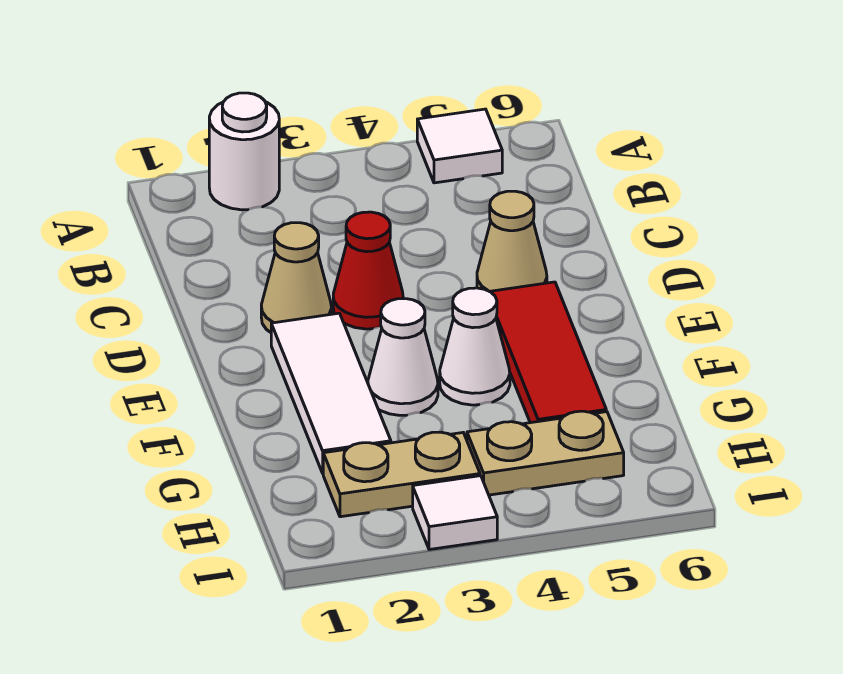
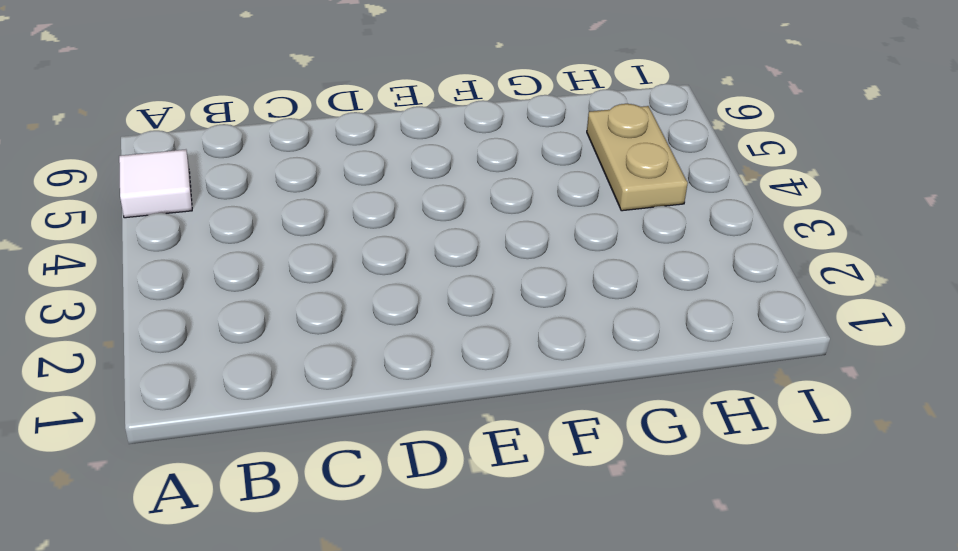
none -> white 1x1 round brick [209,93,279,210]
none -> tan 1x1 cone [261,223,331,332]
none -> red 1x1 cone [333,212,403,329]

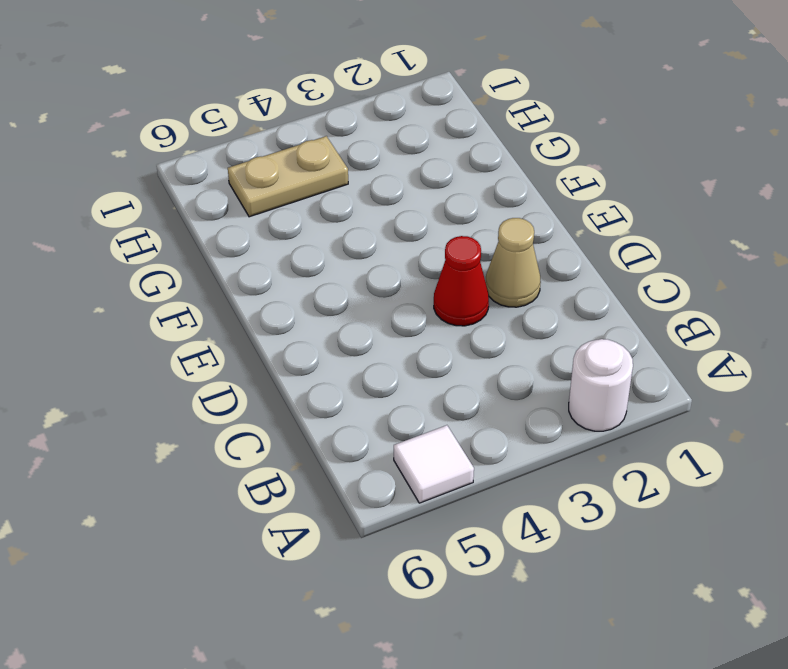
none -> tan 1x1 cone [477,191,547,291]
none -> white 1x3 tile [271,313,391,473]
none -> red 1x3 tile [490,282,606,423]

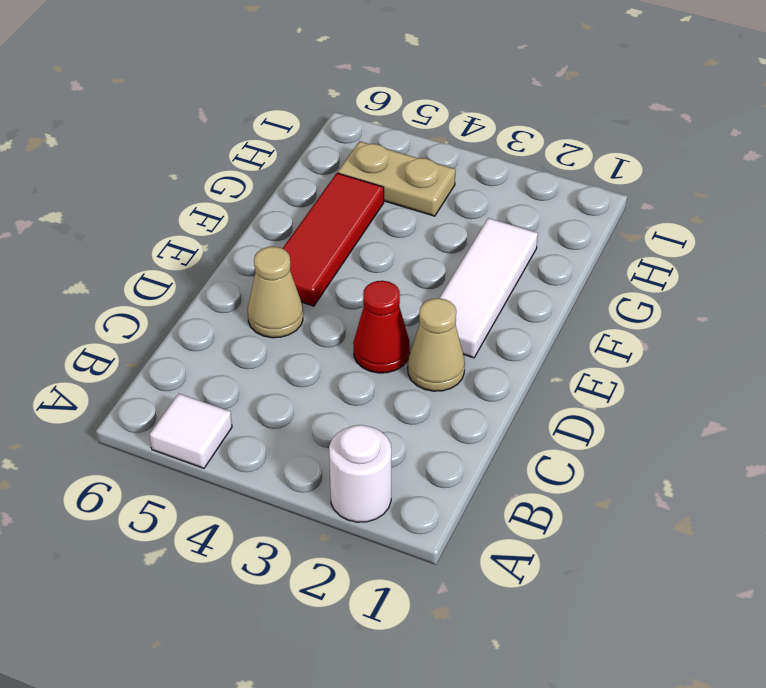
none -> white 1x1 cone [368,299,438,415]
none -> white 1x1 cone [440,288,510,405]
none -> tan 1x2 plate [323,432,480,517]

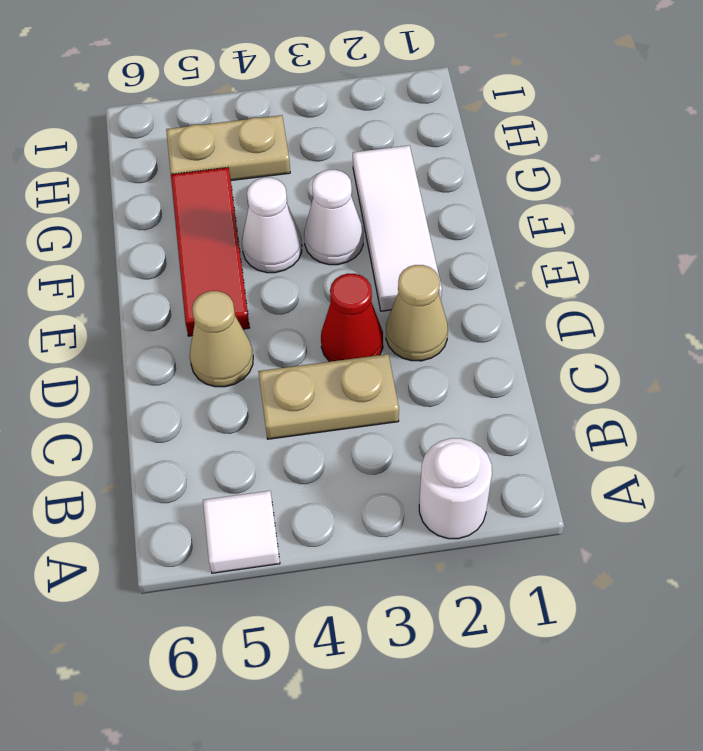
tan 1x2 plate [258,354,399,439] -> tan 1x2 plate moved to [323,432,480,517]
none -> white 1x1 tile [413,476,497,550]

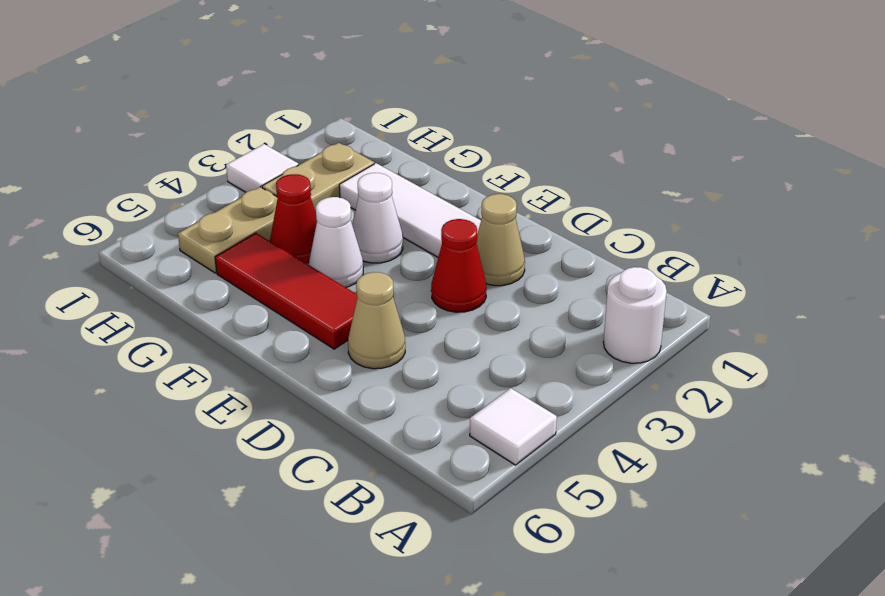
red 1x1 cone [270,174,317,263] -> none

